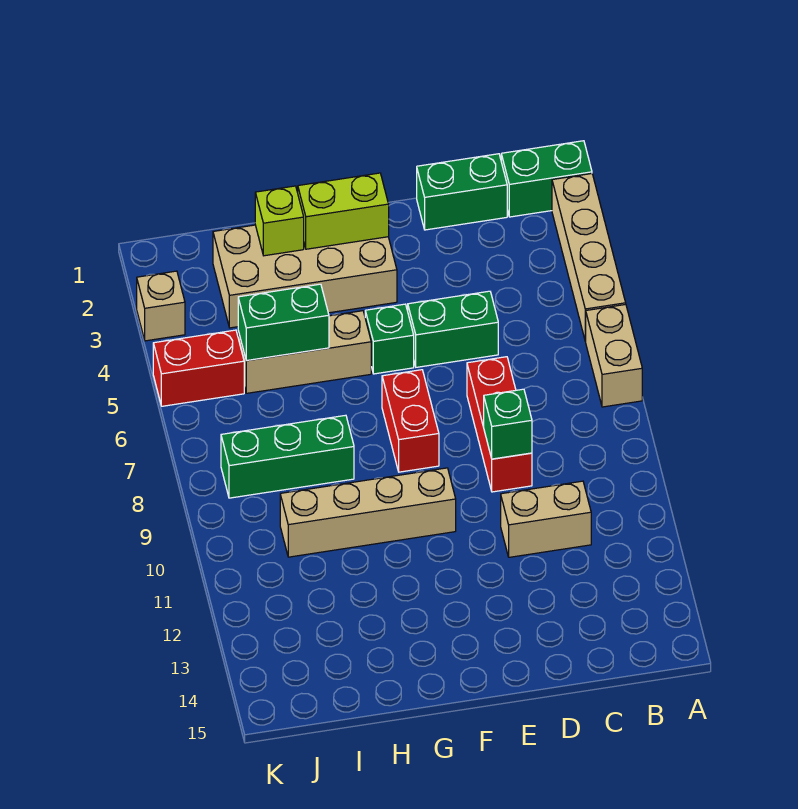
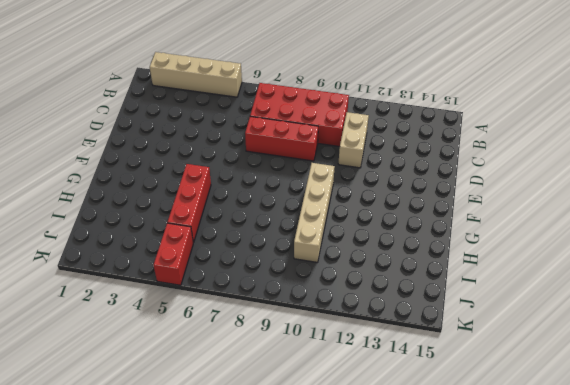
red 2x4 brick [250,83,349,147] -> none
red 1x3 brick [167,164,211,242] -> tan 1x3 brick [238,311,371,393]
none -> green 1x2 brick [501,141,592,217]
none -> tan 1x2 brick [585,304,642,407]
none -> green 1x2 brick [417,154,507,230]

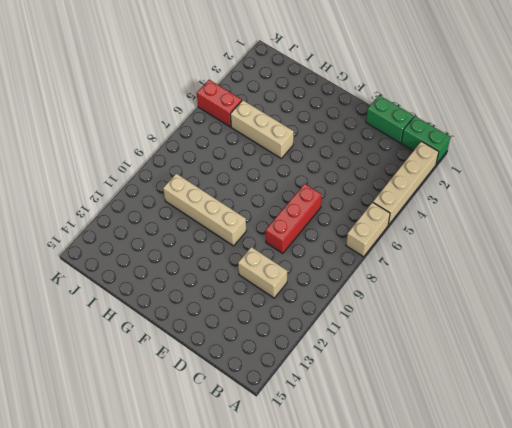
none -> green 1x2 brick [408,291,498,367]
none -> tan 2x4 brick [213,225,397,328]
none -> green 1x1 brick [365,304,414,374]

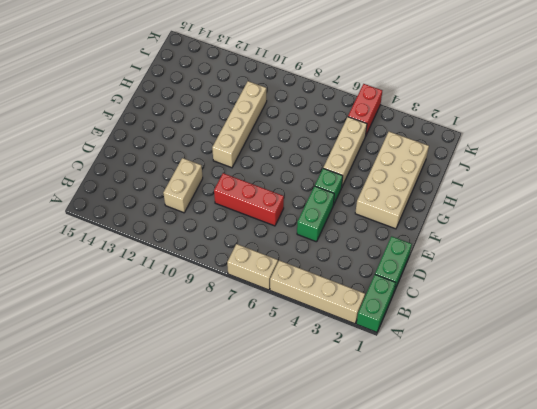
none -> red 1x2 brick [382,370,439,472]
none -> green 1x3 brick [221,415,354,498]
none -> tan 1x1 brick [137,271,185,341]

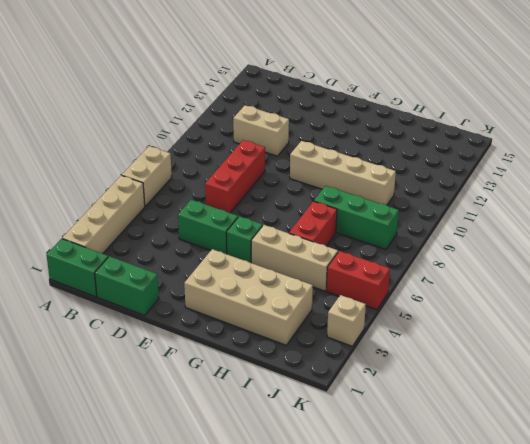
red 1x2 brick [289,201,337,246] -> red 1x2 brick moved to [382,370,439,472]
none -> green 1x1 brick [484,389,532,459]
none -> lime 1x2 brick [298,173,389,249]
none -> lime 1x1 brick [255,186,304,256]

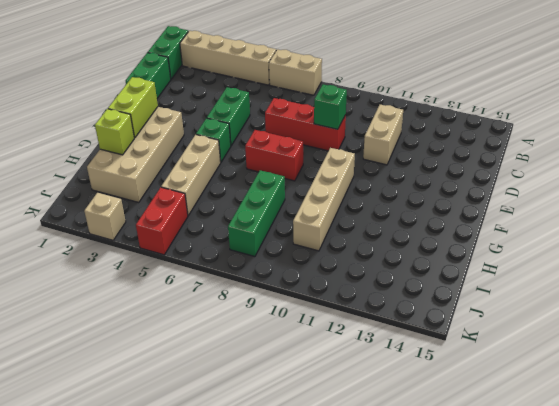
none -> green 1x2 brick [238,284,329,361]

